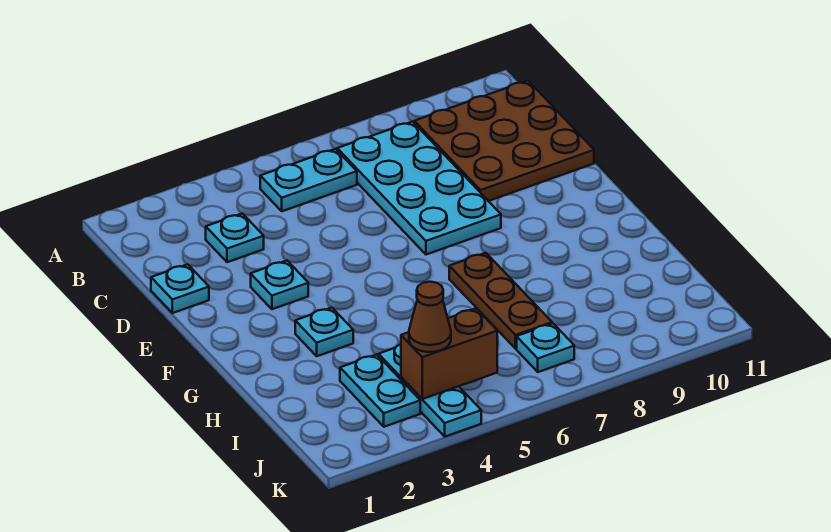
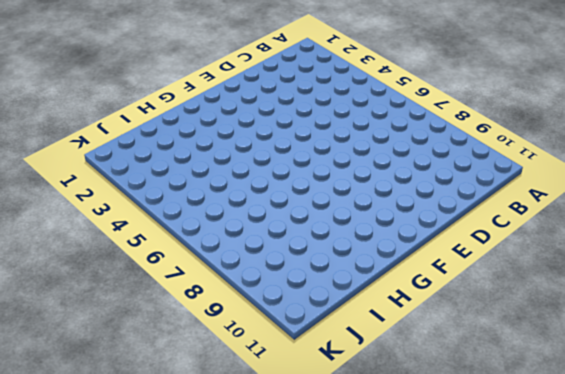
none -> cyan 1x2 plate [260,149,357,211]
none -> cyan 2x4 plate [337,121,501,255]
none -> brown 3x3 plate [414,81,594,201]

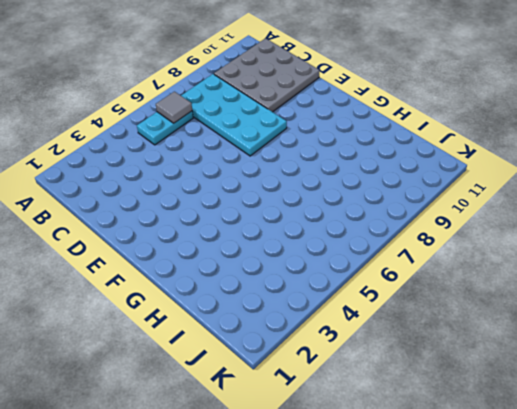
grey 1x1 tile [156,92,192,123] -> none
grey 3x3 plate [214,38,320,112] -> brown 3x3 plate [414,81,594,201]
none -> cyan 1x1 plate [206,213,264,262]
none -> cyan 1x1 plate [151,264,209,313]
none -> cyan 1x1 plate [251,261,308,309]

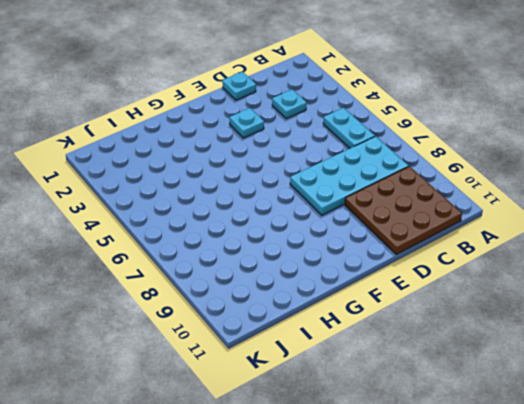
none -> cyan 1x1 plate [295,307,353,356]
none -> brown 1x3 plate [449,253,552,349]
none -> cyan 1x2 plate [340,354,420,427]

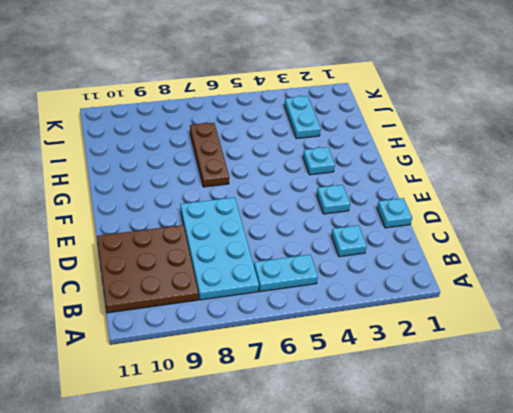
none -> cyan 1x3 plate [379,344,481,437]
none -> cyan 1x1 plate [517,323,574,372]
none -> brown 1x2 brick [401,308,497,399]

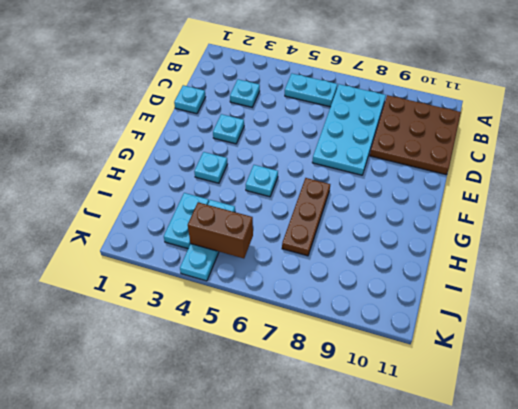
cyan 1x1 plate [246,165,278,197] -> cyan 1x1 plate moved to [517,323,574,372]
none -> brown 1x1 cone [409,282,451,352]

